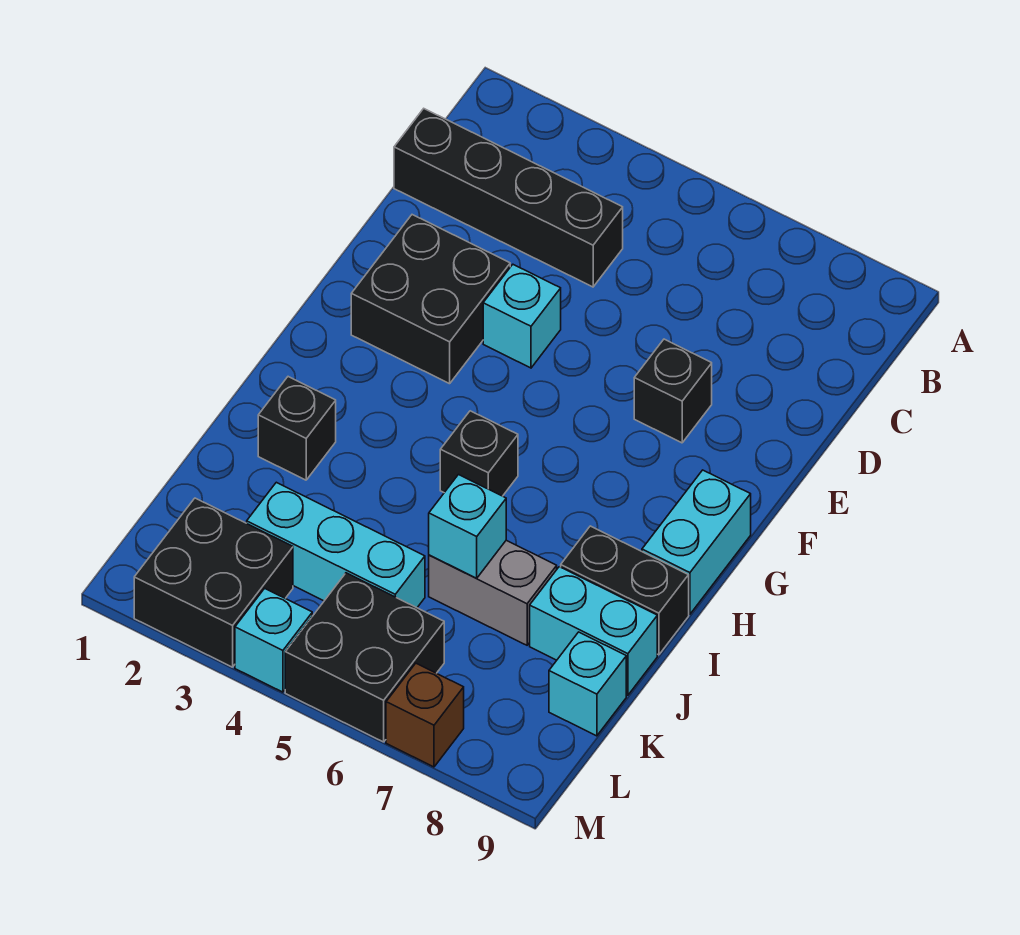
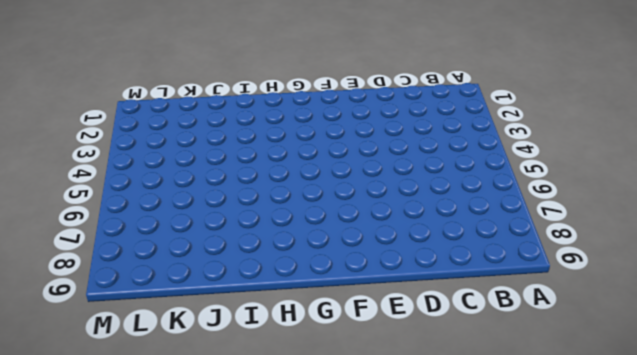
none -> black 1x4 brick [394,109,623,287]
none -> black 2x2 brick [351,215,510,384]
none -> cyan 1x1 brick [483,265,561,368]

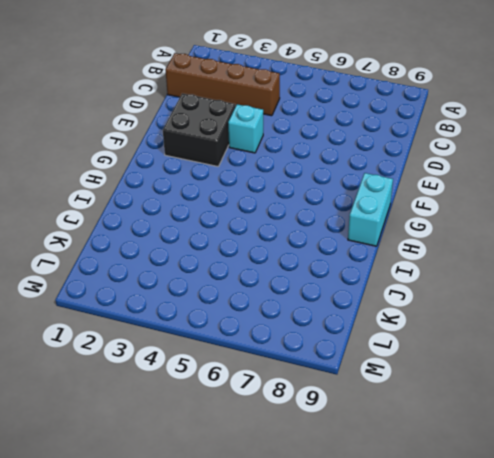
brown 1x4 brick [165,53,280,116] -> black 1x4 brick [394,109,623,287]
none -> black 1x1 brick [634,339,712,443]
none -> black 1x1 brick [440,411,518,496]
none -> black 1x1 brick [258,377,336,480]

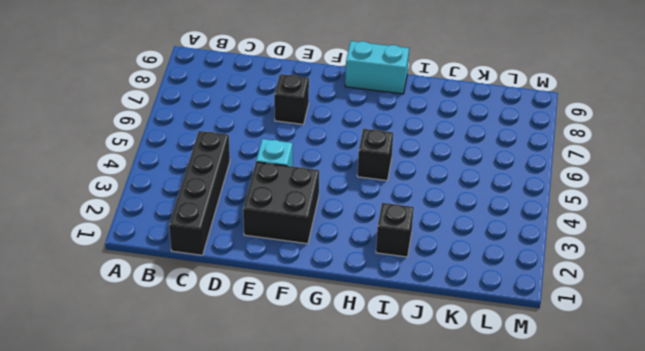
none -> black 1x2 brick [561,526,689,655]
none -> grey 1x2 brick [429,540,557,645]
none -> cyan 1x2 brick [530,567,657,695]

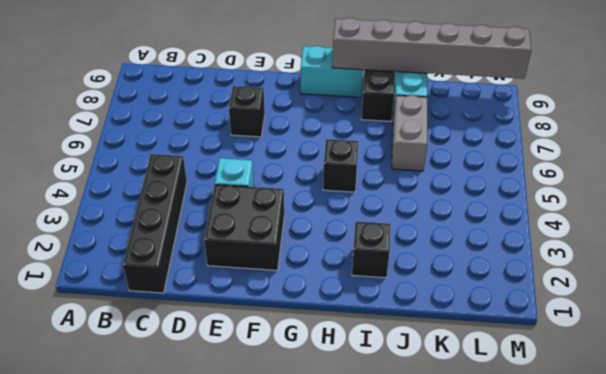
grey 1x6 brick [332,18,532,79] -> none
none -> cyan 1x3 brick [247,482,425,608]
none -> cyan 1x1 brick [549,632,626,736]
none -> black 2x2 brick [134,498,293,667]

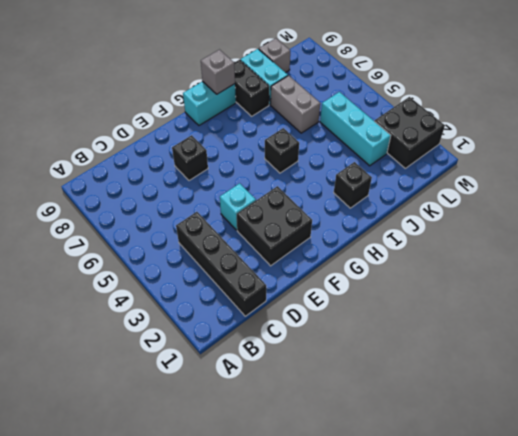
grey 1x1 brick [201,50,235,94] -> none
grey 1x1 brick [259,38,290,73] -> cyan 1x1 brick [549,632,626,736]
none -> black 2x2 brick [285,573,444,742]
none -> cyan 1x1 brick [235,588,312,692]
none -> brown 1x1 brick [386,663,464,767]

